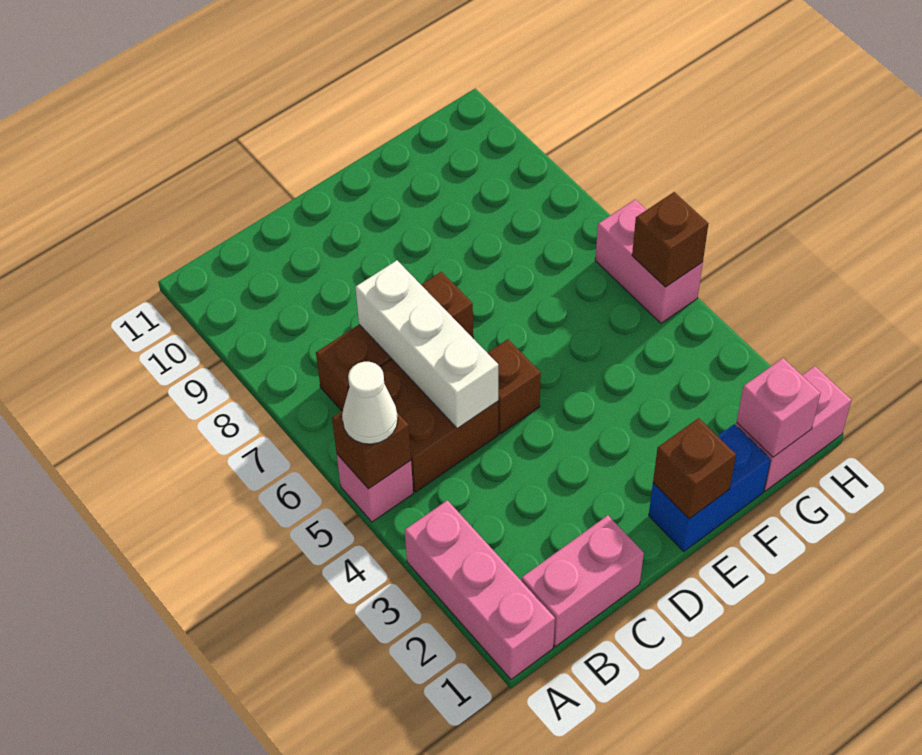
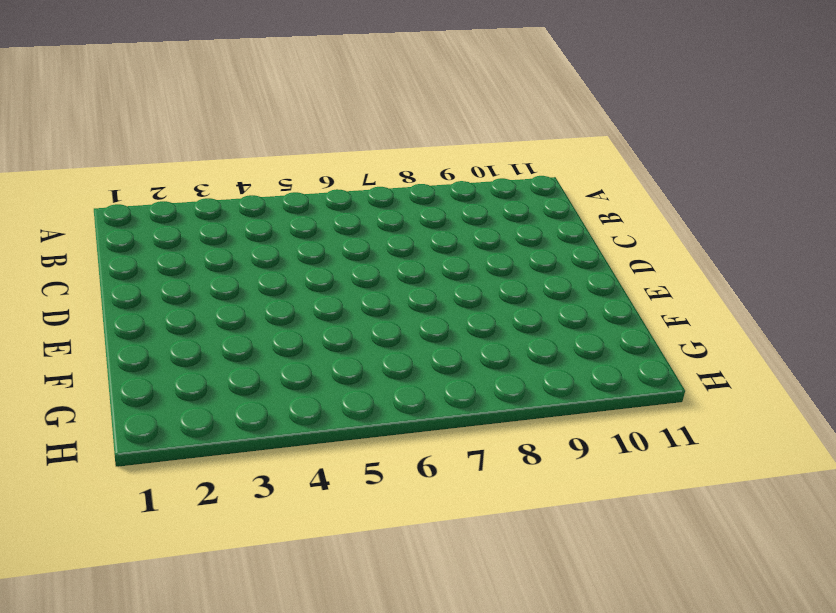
none -> pink 1x3 brick [405,500,555,679]
none -> pink 1x1 brick [337,454,413,522]
none -> pink 1x2 brick [522,515,644,647]

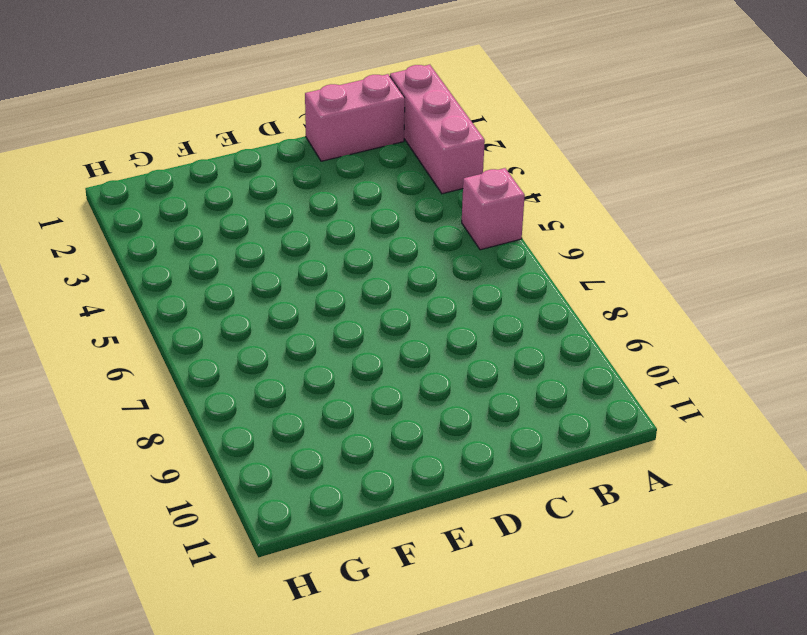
none -> brown 2x2 brick [348,359,498,492]
none -> brown 1x3 brick [316,272,473,411]
none -> brown 1x1 brick [488,339,541,434]

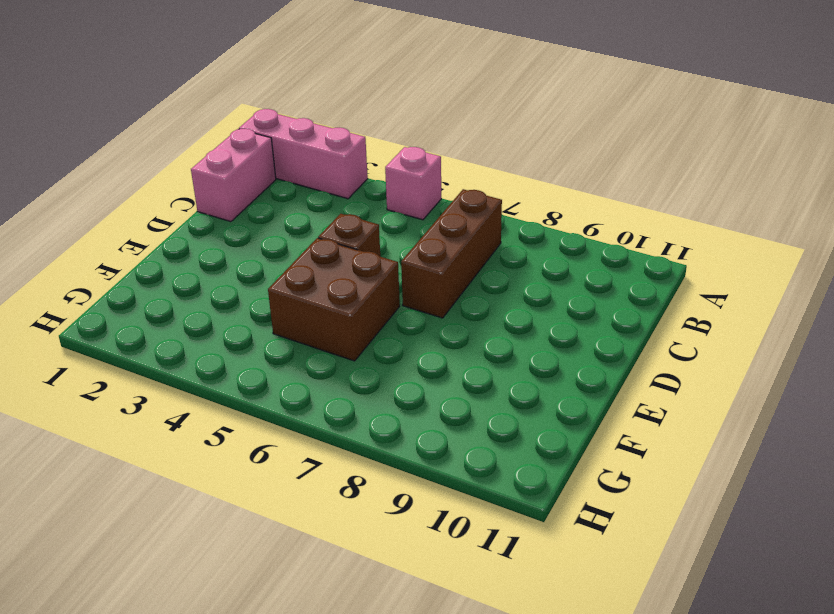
brown 2x2 brick [268,238,400,361] -> brown 2x2 brick moved to [348,359,498,492]
none -> blue 1x2 brick [649,424,771,551]
none -> pink 1x2 brick [736,366,851,491]
none -> pink 1x2 brick [595,200,703,323]

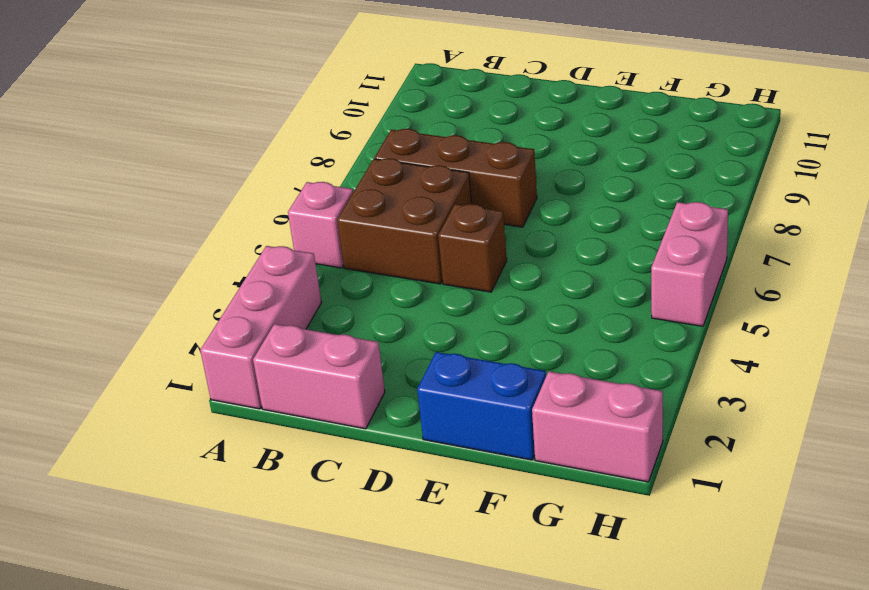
none -> brown 1x1 brick [332,411,411,489]
none -> white 1x3 brick [355,260,498,428]
none -> brown 1x1 brick [653,418,736,519]

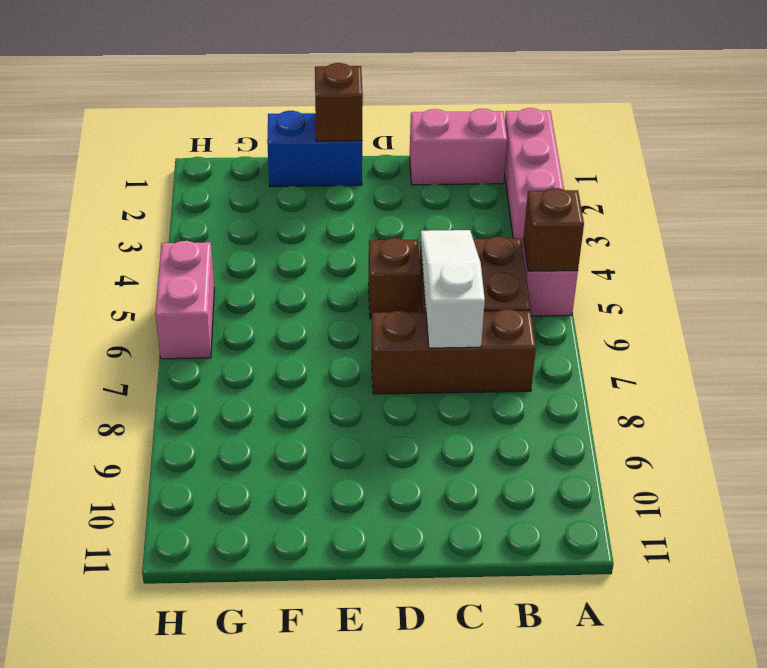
white 1x3 slope [421,230,485,348] -> white 1x3 brick [355,260,498,428]
none -> pink 1x2 brick [736,366,851,491]
none -> pink 1x1 brick [737,358,821,457]
none -> brown 1x1 brick [632,192,708,287]

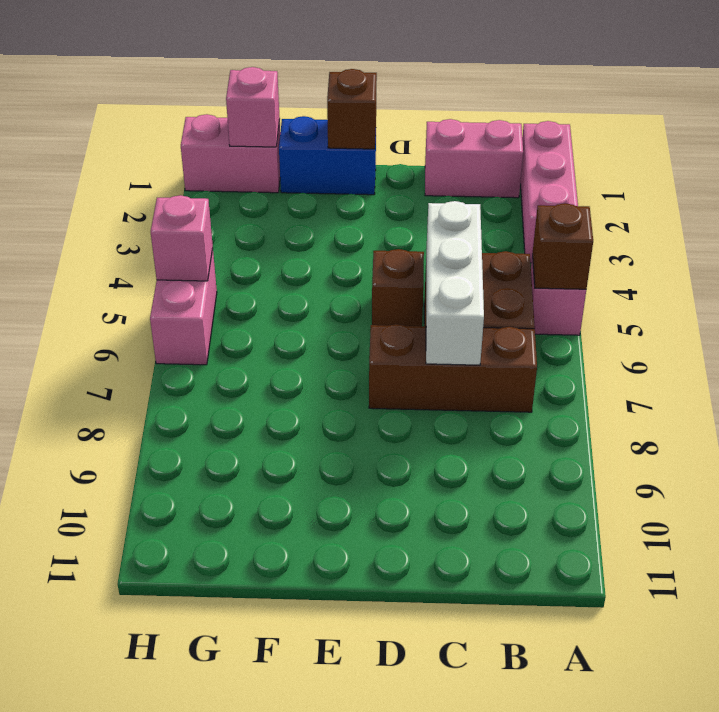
pink 1x1 brick [151,195,213,281] -> brown 1x1 brick [632,192,708,287]
none -> white 1x1 cone [342,362,398,444]

